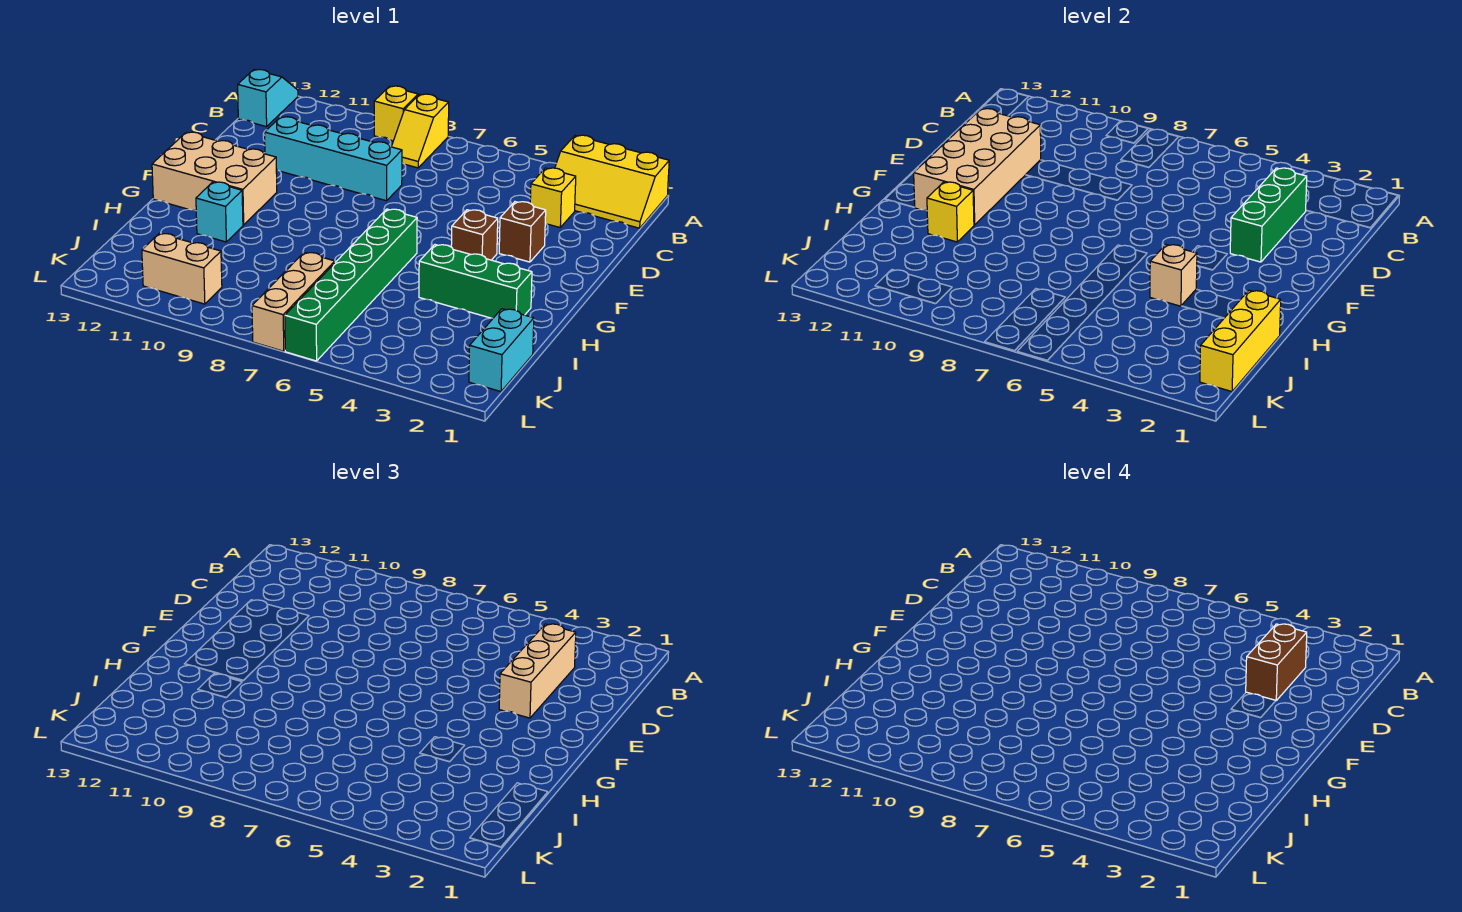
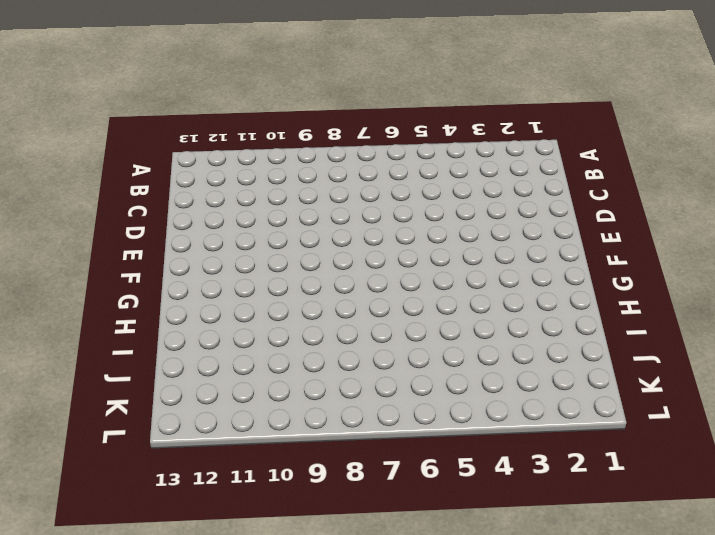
none -> yellow 2x3 slope [555,135,669,228]
none -> yellow 1x2 slope [391,94,449,168]
none -> yellow 1x1 brick [374,86,418,141]

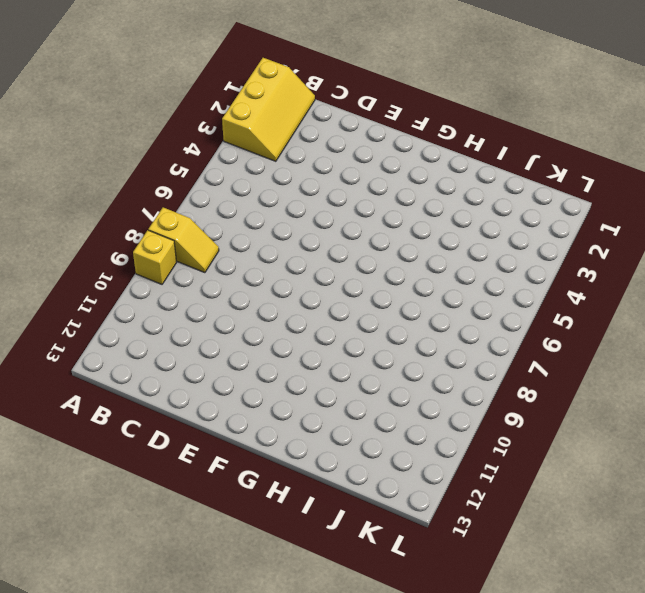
none -> cyan 1x2 slope [238,69,298,127]
none -> yellow 1x1 brick [530,168,576,227]
none -> cyan 1x4 brick [265,117,402,201]

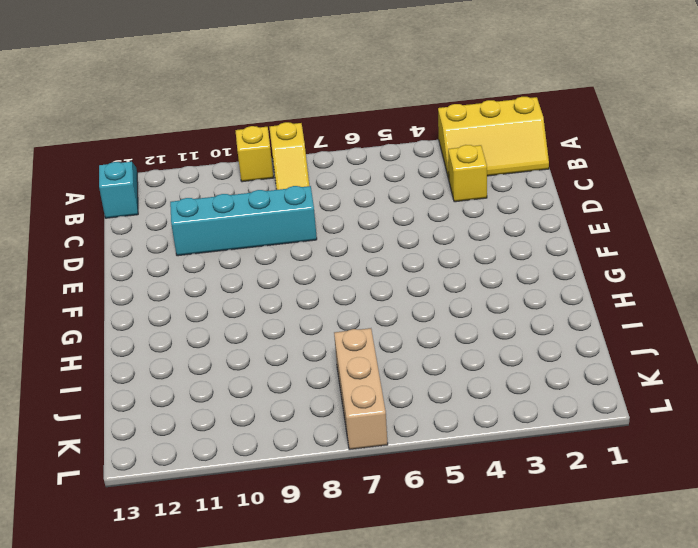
none -> brown 1x1 brick [499,202,546,262]
none -> brown 1x1 brick [451,210,498,260]
none -> tan 2x3 brick [152,132,277,225]

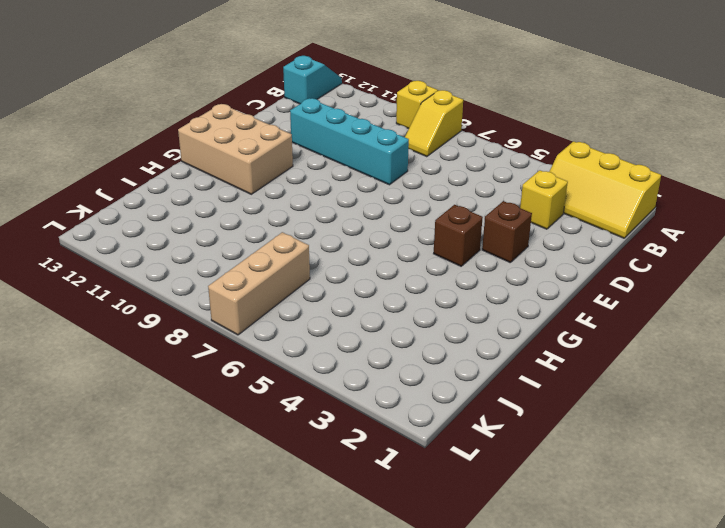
none -> green 1x6 brick [285,209,417,361]
none -> green 1x3 brick [419,245,532,318]
none -> cyan 1x1 brick [196,182,243,242]

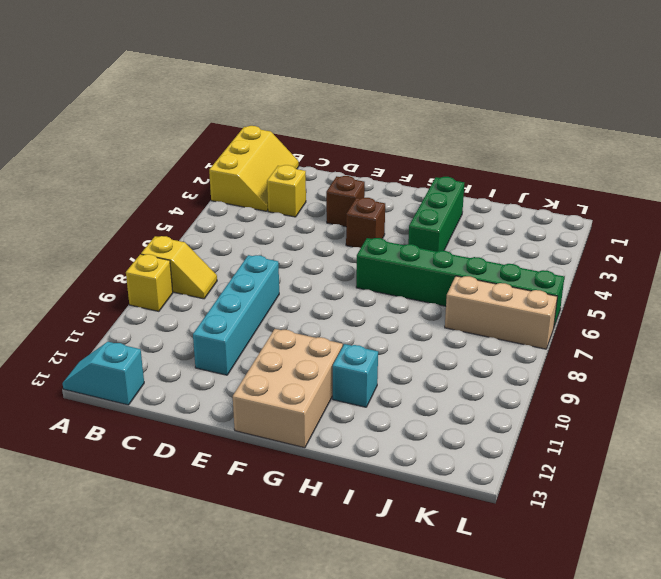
none -> cyan 1x2 brick [469,309,534,392]
none -> tan 1x2 brick [142,233,222,304]
none -> green 1x3 brick [1230,168,1307,262]

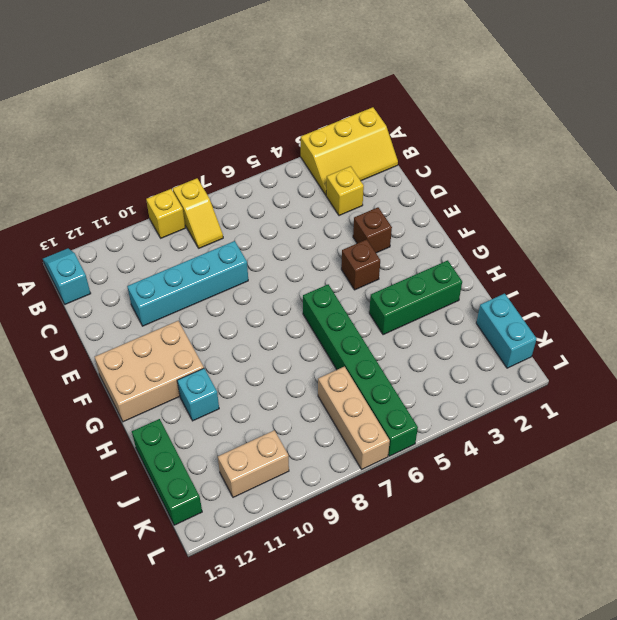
green 1x3 brick [132,419,202,525] -> green 1x3 brick moved to [1230,168,1307,262]
none -> tan 2x4 brick [914,109,1041,225]
none -> tan 1x1 brick [1150,245,1197,306]
none -> yellow 1x1 brick [927,182,974,242]

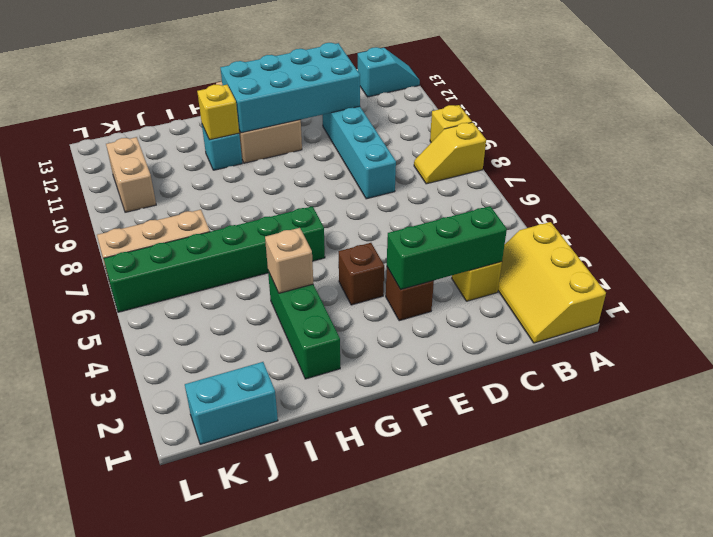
cyan 2x4 brick [220,43,360,133] -> tan 2x4 brick [914,109,1041,225]
none -> yellow 1x3 brick [1200,290,1281,392]
none -> tan 1x3 brick [499,624,576,718]
none -> brown 1x2 brick [1246,624,1307,701]

